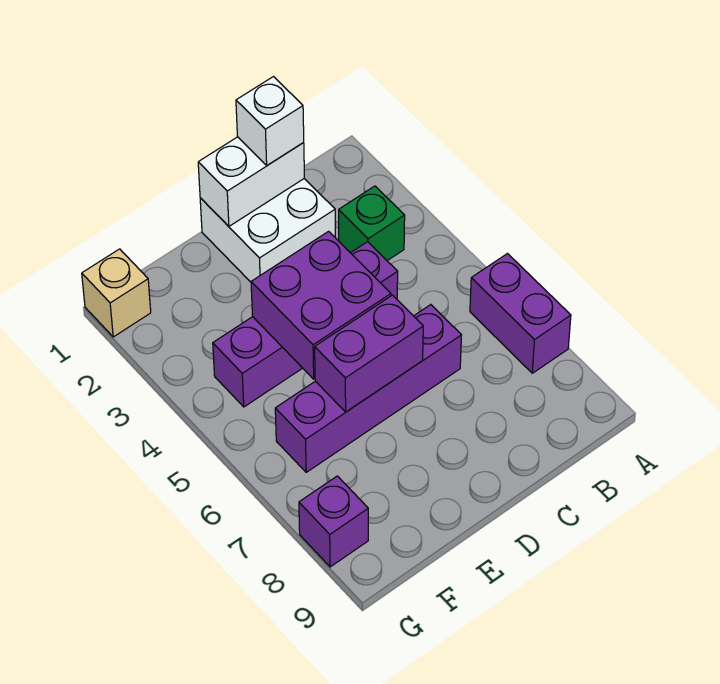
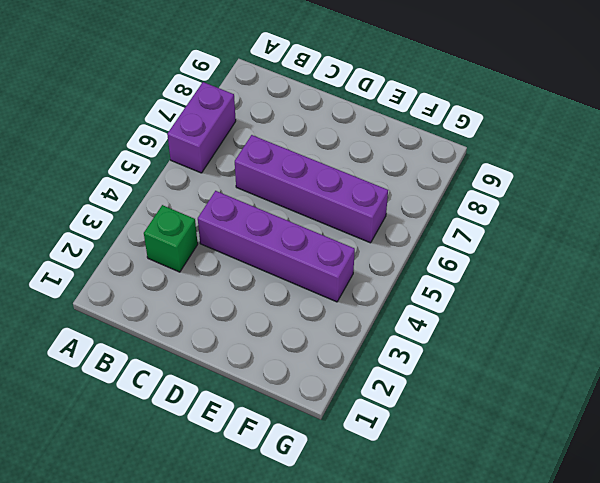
none -> white 2x2 brick [200,179,335,282]
none -> tan 1x1 brick [82,249,151,337]

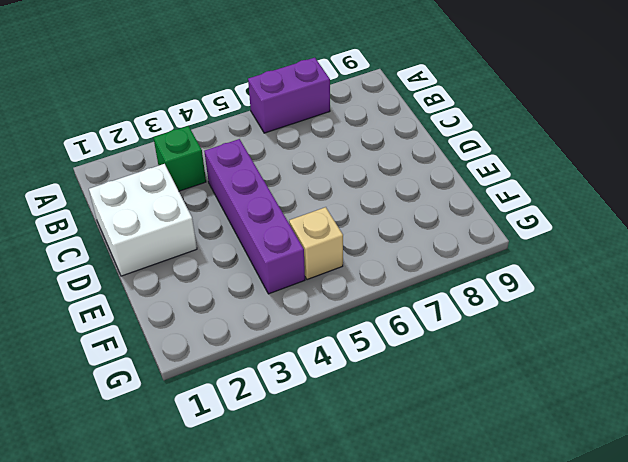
tan 1x1 brick [289,207,343,280] -> tan 1x1 brick moved to [82,249,151,337]
none -> purple 1x4 brick [275,305,461,472]
none -> purple 1x1 brick [299,476,368,567]

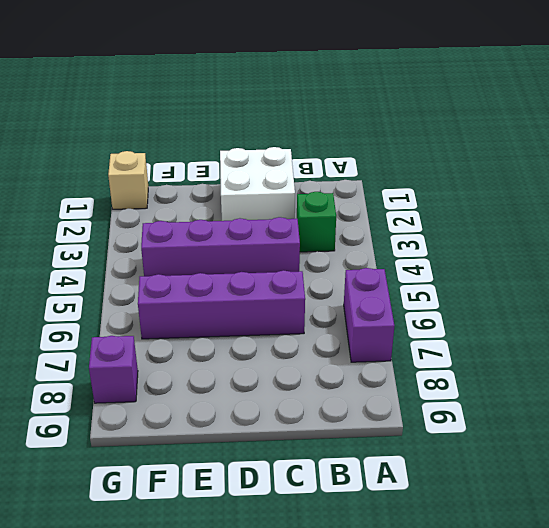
none -> white 1x2 brick [198,137,304,226]
none -> purple 2x2 brick [251,231,391,379]

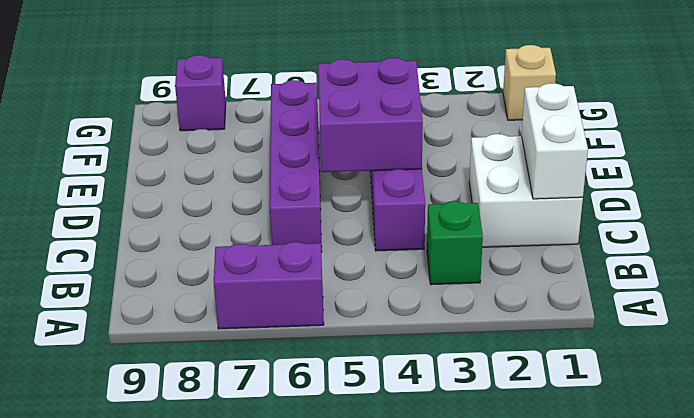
none -> purple 1x2 brick [315,295,423,412]
none -> white 1x1 brick [236,77,304,165]

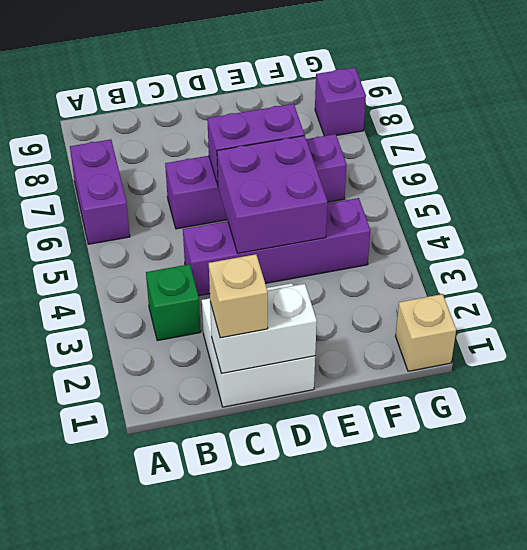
tan 1x1 brick [209,254,268,338] -> white 1x1 brick [236,77,304,165]

